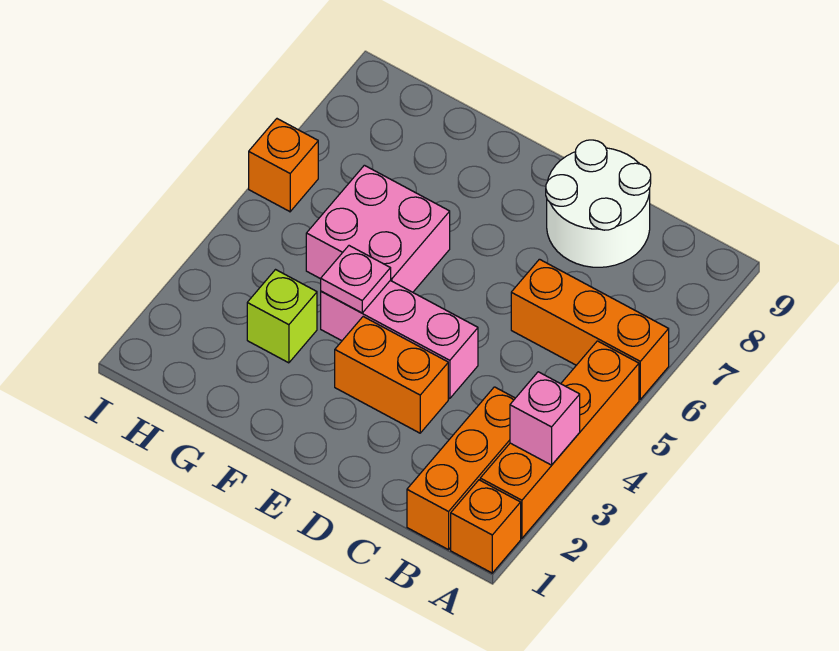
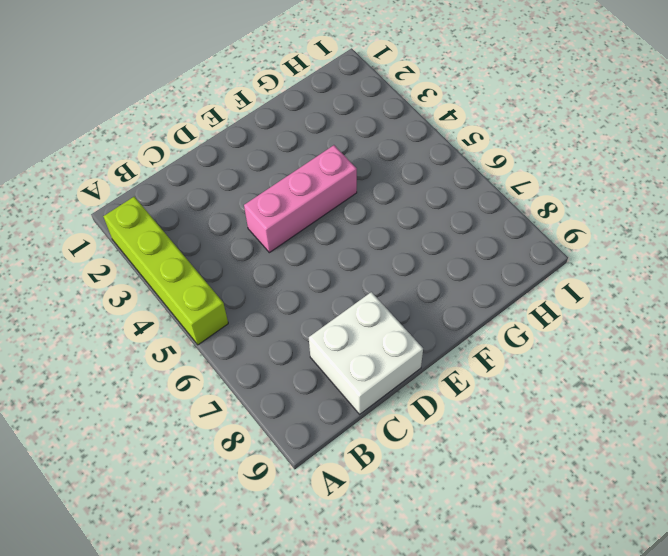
lime 1x4 brick [103,197,228,345] -> orange 1x4 brick [480,341,639,538]
white 2x2 brick [309,292,423,414] -> white 2x2 round brick [546,140,651,267]
none -> orange 1x1 brick [451,480,521,573]
none -> orange 1x3 brick [511,259,669,399]
none -> orange 1x3 brick [407,387,515,550]

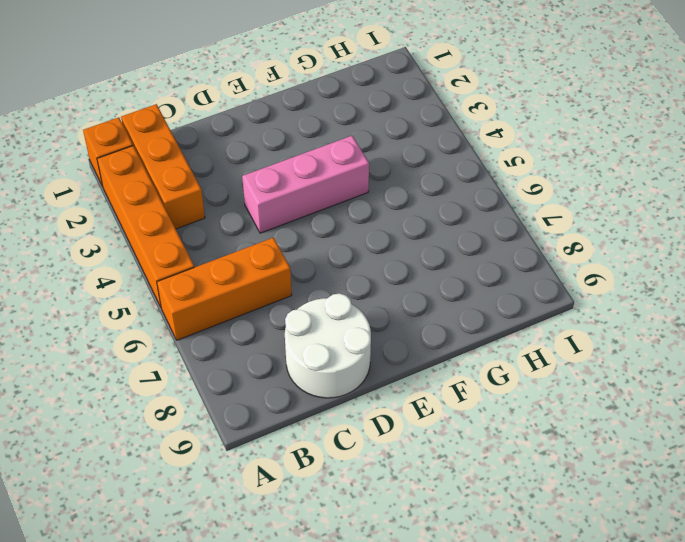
none -> orange 1x2 brick [335,317,448,433]
none -> pink 2x2 brick [306,165,450,292]
none -> lime 1x1 brick [247,270,317,363]

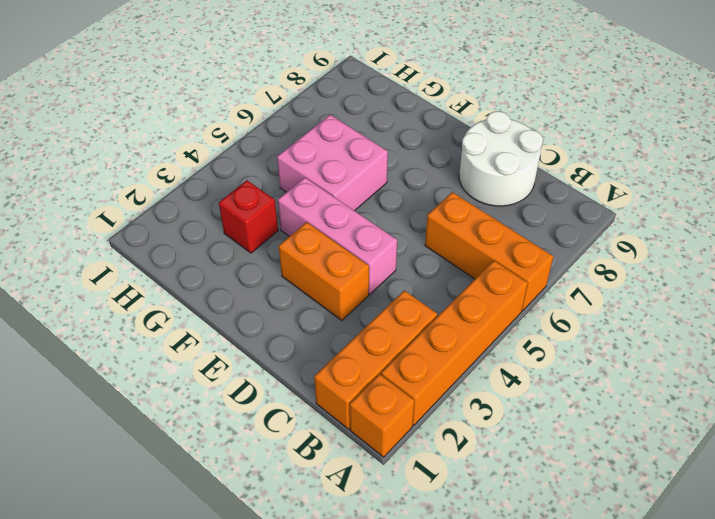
red 1x1 brick [219,180,278,253] -> lime 1x1 brick [247,270,317,363]
none -> orange 1x1 brick [249,119,318,212]
none -> pink 1x1 brick [510,372,580,465]
none -> pink 1x1 plate [321,246,391,313]

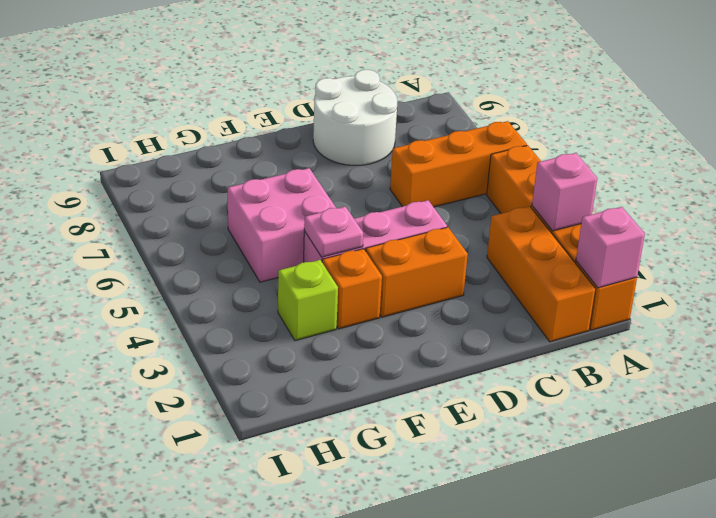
pink 1x1 brick [576,207,645,288] -> none
orange 1x1 brick [322,249,382,329] -> orange 1x1 brick moved to [249,119,318,212]

